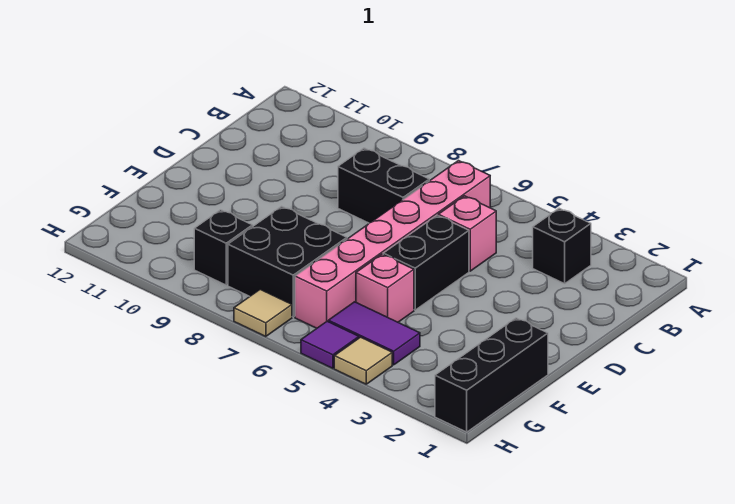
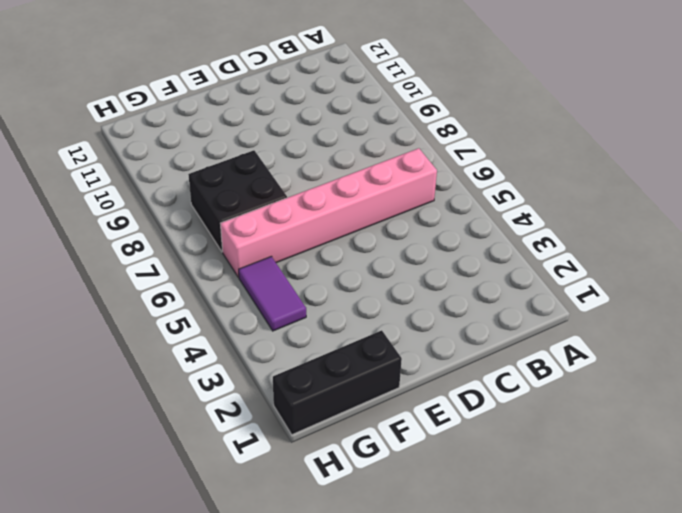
none -> black 1x1 brick [533,208,591,284]
none -> pink 1x1 brick [438,196,496,271]
none -> black 1x2 brick [338,148,429,223]

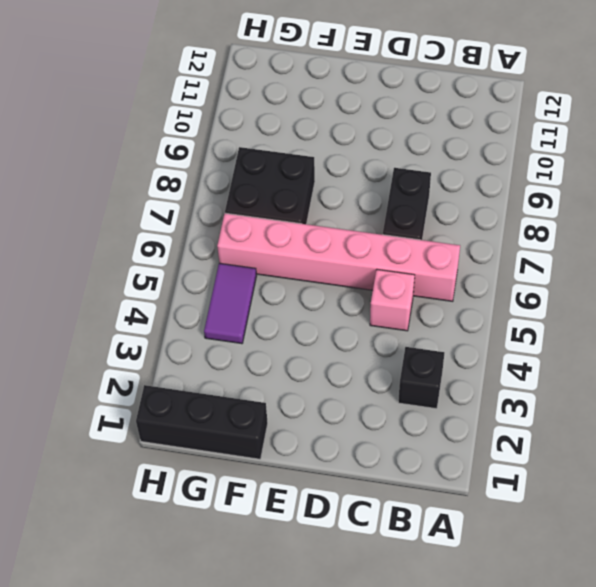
none -> black 1x2 brick [383,215,469,310]
none -> pink 1x1 brick [356,254,414,322]
none -> black 1x1 brick [194,210,253,285]

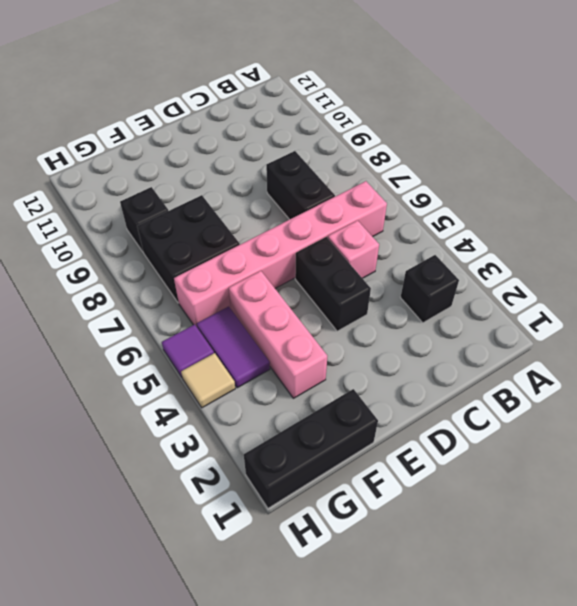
black 1x2 brick [295,237,371,331] -> black 1x2 brick turned to [383,215,469,310]
pink 1x3 brick [229,271,327,398] -> pink 1x1 brick [356,254,414,322]
none -> tan 1x1 tile [234,289,292,337]

